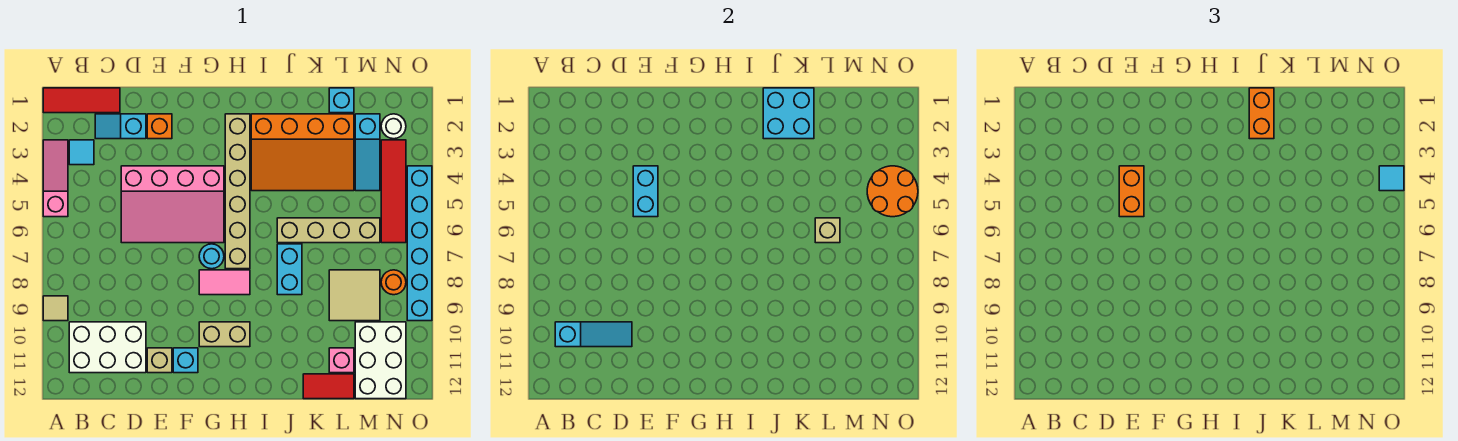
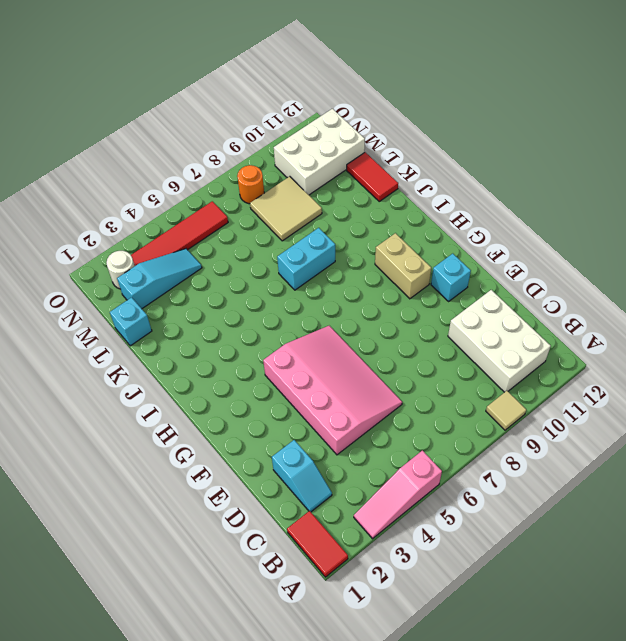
red 1x2 tile [287,511,348,577] -> red 1x3 tile [43,88,120,113]
none -> cyan 1x1 tile [69,140,94,165]
none -> orange 1x1 brick [147,114,172,139]
none -> tan 1x1 brick [147,348,172,373]
none -> cyan 1x1 round brick [199,244,224,269]

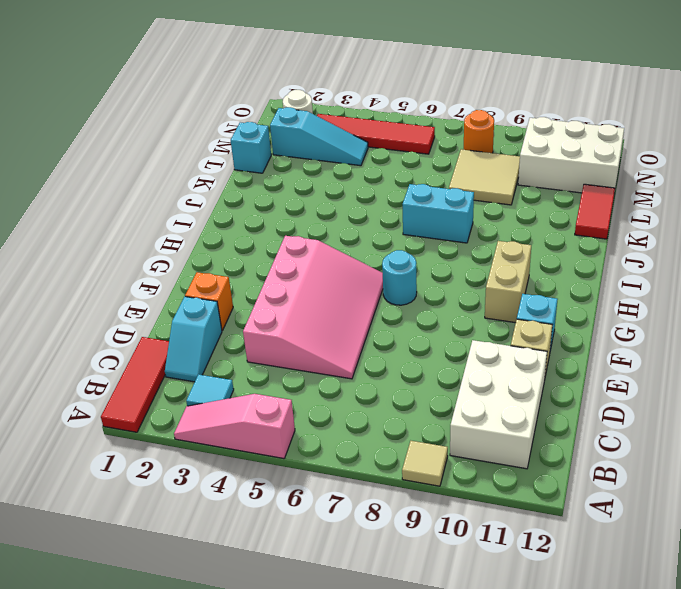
none -> pink 1x2 tile [199,270,250,295]
none -> tan 1x6 brick [225,114,250,269]
none -> orange 3x4 slope [251,114,354,191]
none -> tan 1x4 brick [277,218,380,243]

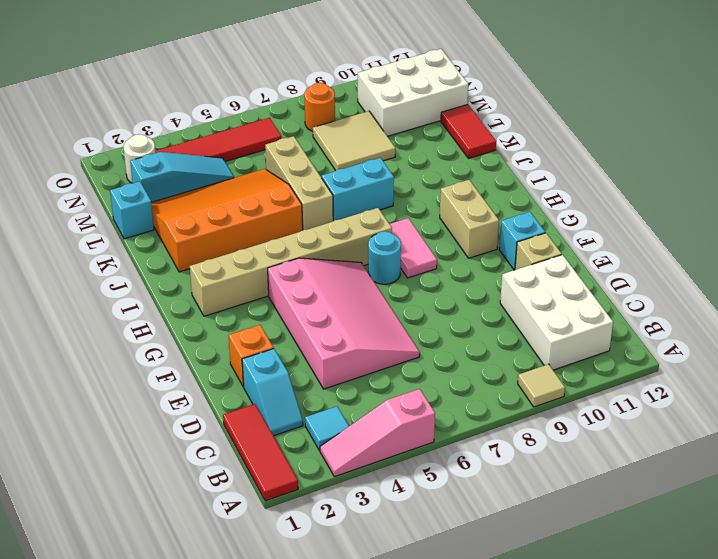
orange 3x4 slope [151,169,303,272] -> orange 3x4 slope turned to [251,114,354,191]
tan 1x3 brick [265,136,333,230] -> tan 1x4 brick [277,218,380,243]
none -> pink 1x1 brick [329,348,354,373]
none -> cyan 1x6 brick [407,166,432,321]
none -> cyan 1x3 slope [555,322,632,347]
none -> cyan 1x2 brick [633,166,658,217]

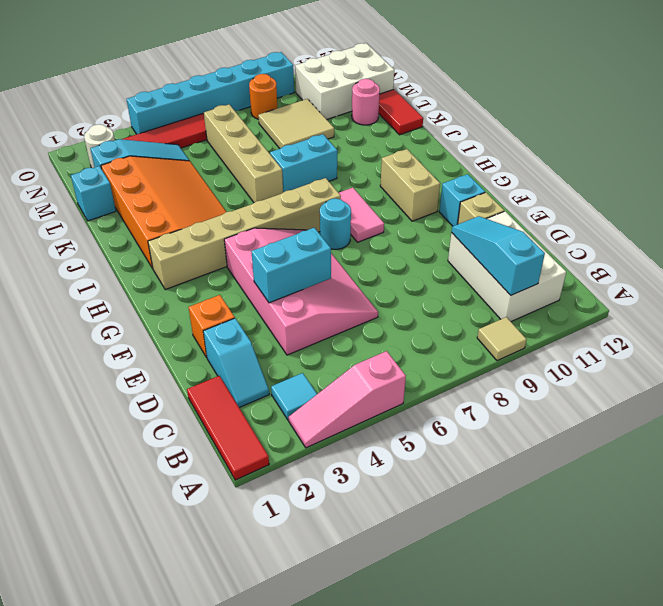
pink 1x1 round brick [352,79,380,125] -> pink 1x1 brick [329,348,354,373]
none -> cyan 2x2 brick [763,88,814,139]
none -> tan 1x1 brick [815,218,840,243]
none -> orange 2x2 round brick [867,166,918,217]
none -> orange 1x2 brick [1119,166,1144,217]

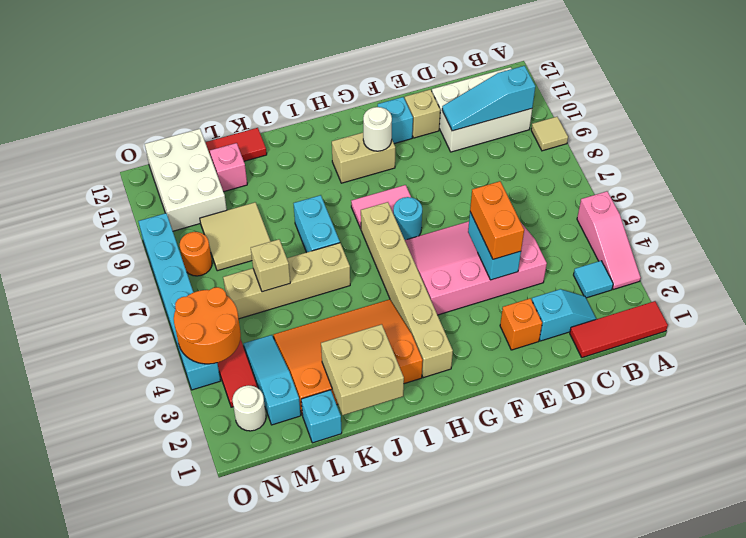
white 1x1 round brick [363,107,392,151] -> none
tan 2x2 brick [321,324,404,415] -> cyan 2x2 brick [763,88,814,139]
none -> orange 1x2 brick [1249,88,1274,139]
none -> cyan 1x1 tile [1379,166,1404,191]

